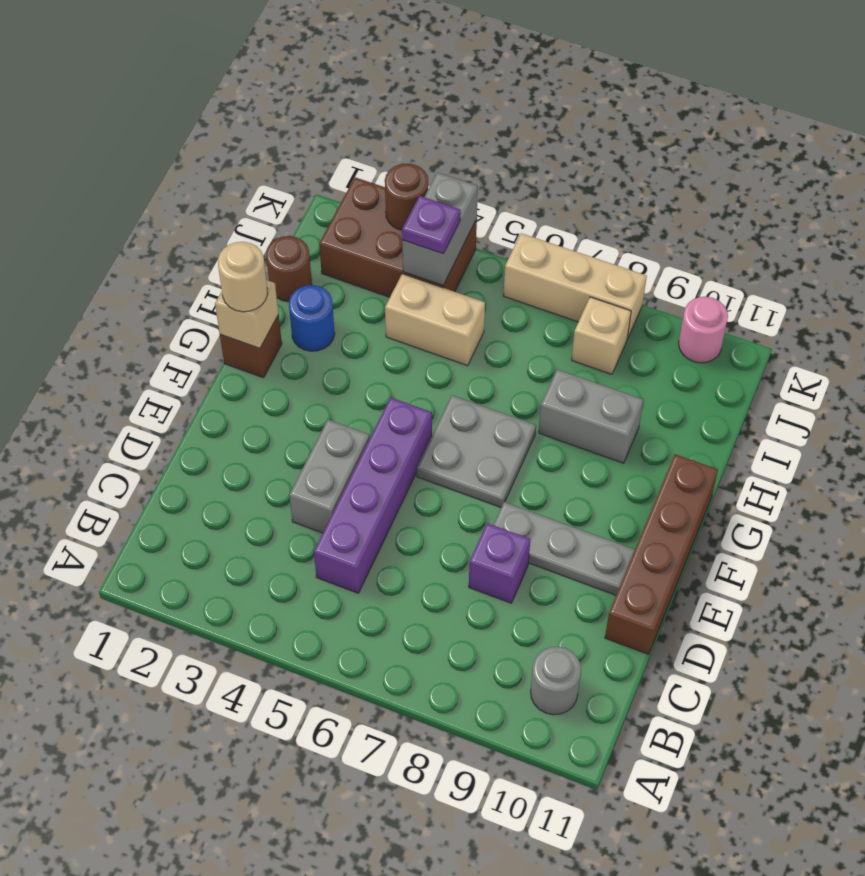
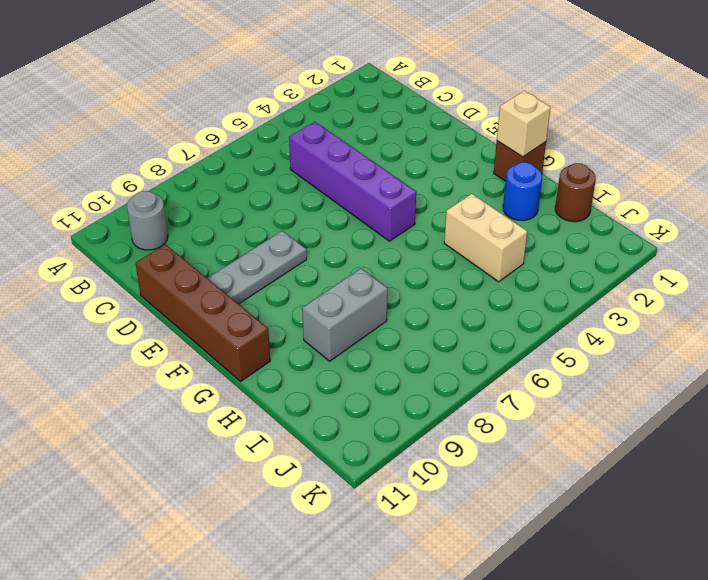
tan 1x2 brick [444,194,527,282] -> tan 1x2 brick turned to [385,274,485,366]
none -> grey 1x2 brick [289,420,370,533]
none -> purple 1x1 brick [469,523,530,603]
none -> grey 2x2 plate [417,395,536,507]

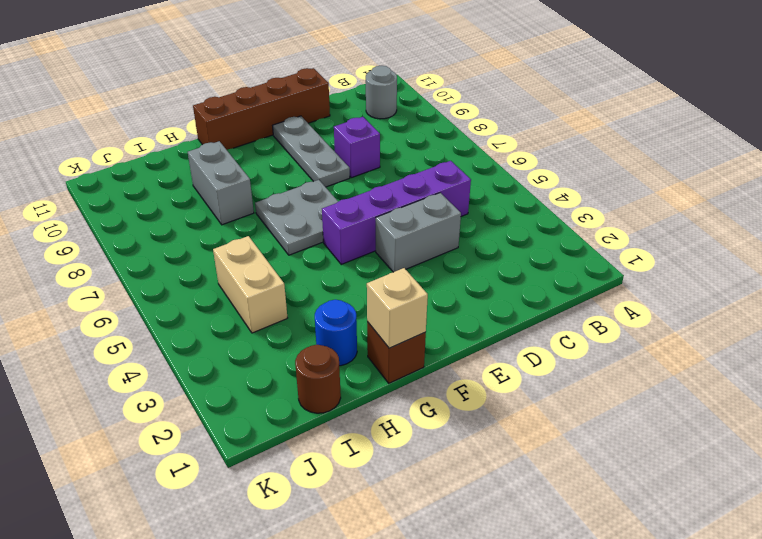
none -> brown 2x3 brick [319,177,477,297]
none -> tan 1x1 brick [571,297,631,374]
none -> tan 1x3 brick [503,233,647,339]

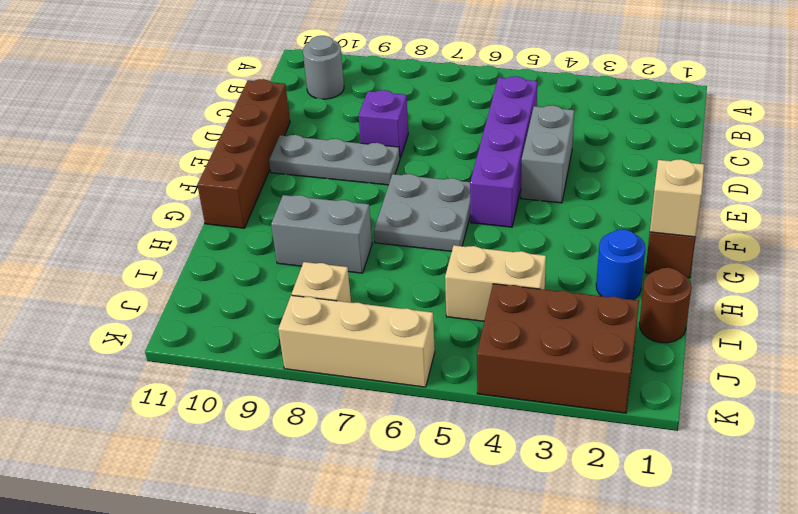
none -> pink 1x1 round brick [679,297,728,363]
none -> grey 1x2 brick [402,172,478,285]
none -> brown 1x1 round brick [385,164,428,230]

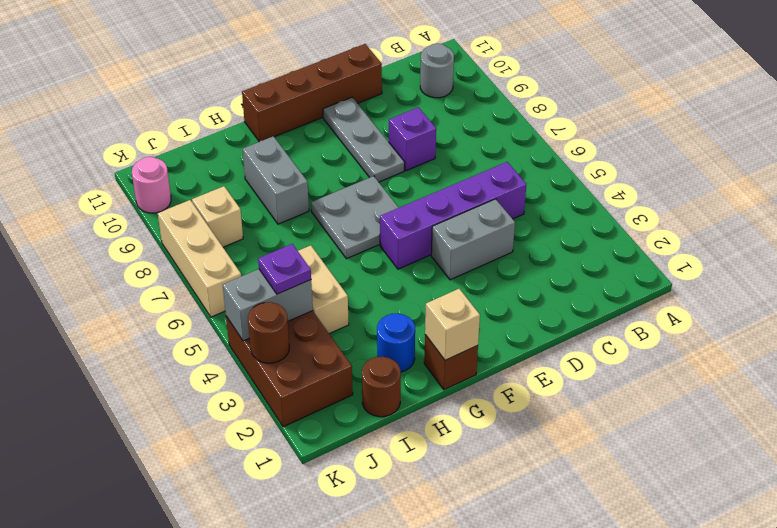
none -> tan 1x1 round brick [218,242,268,312]

